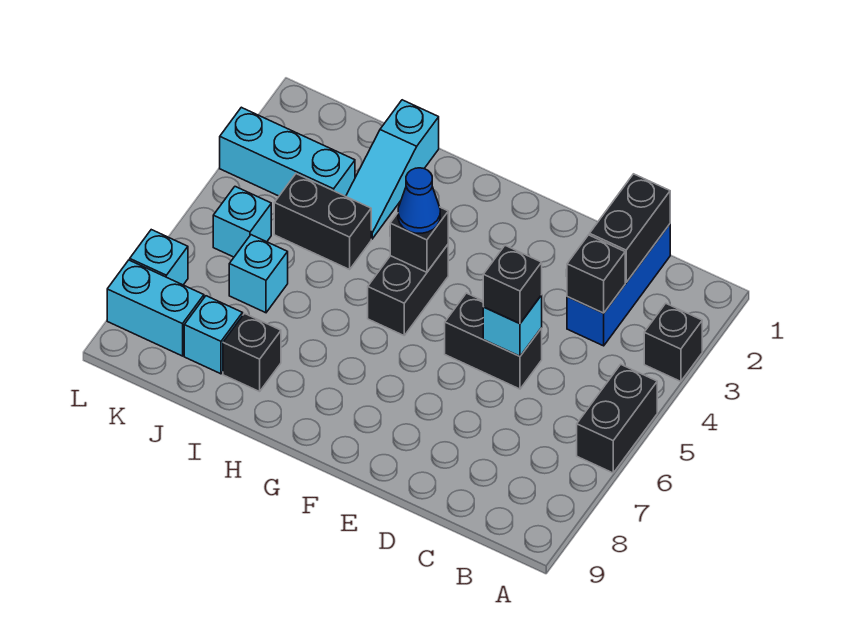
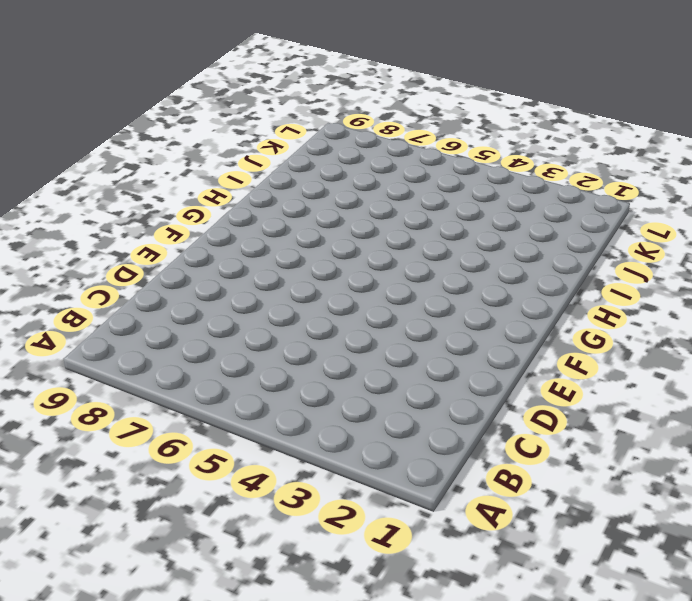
none -> black 1x1 brick [644,303,702,381]
none -> black 1x2 brick [577,364,657,473]
none -> blue 1x3 brick [567,224,670,346]

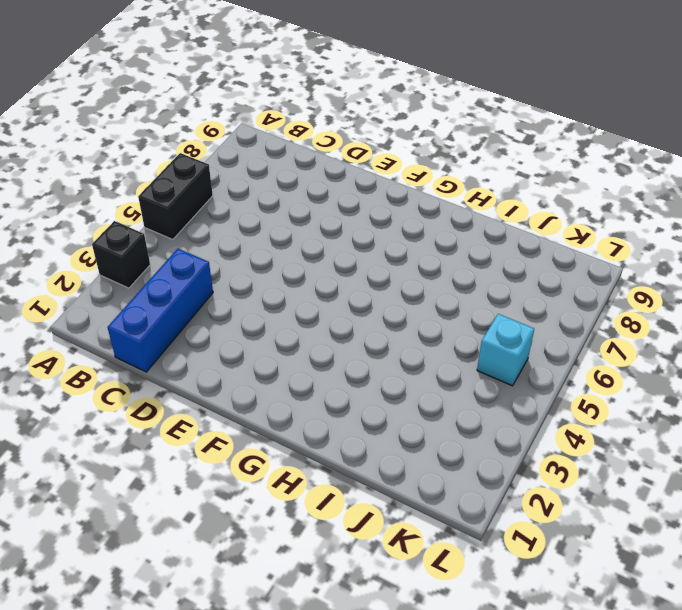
none -> black 1x2 brick [445,293,542,389]
none -> black 1x2 brick [368,245,448,335]
none -> cyan 1x3 slope [346,100,439,239]

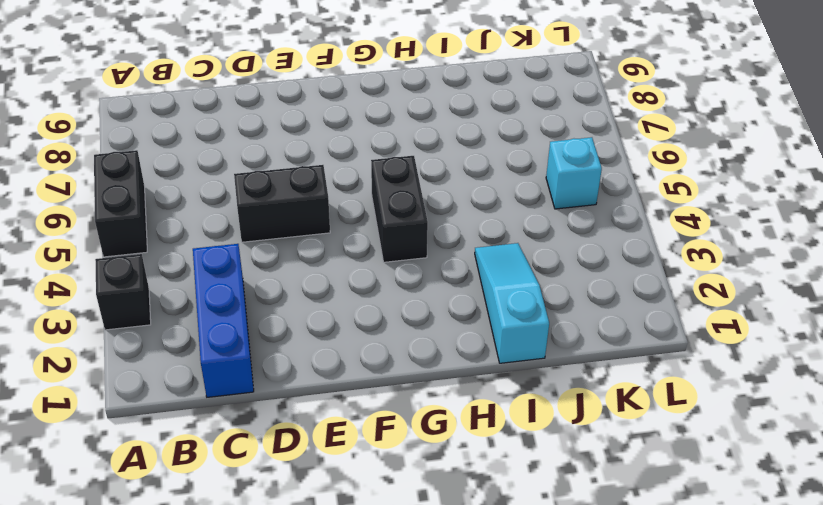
none -> black 1x2 brick [274,174,371,269]
none -> black 1x1 brick [223,314,281,392]
none -> cyan 1x3 brick [220,107,355,196]

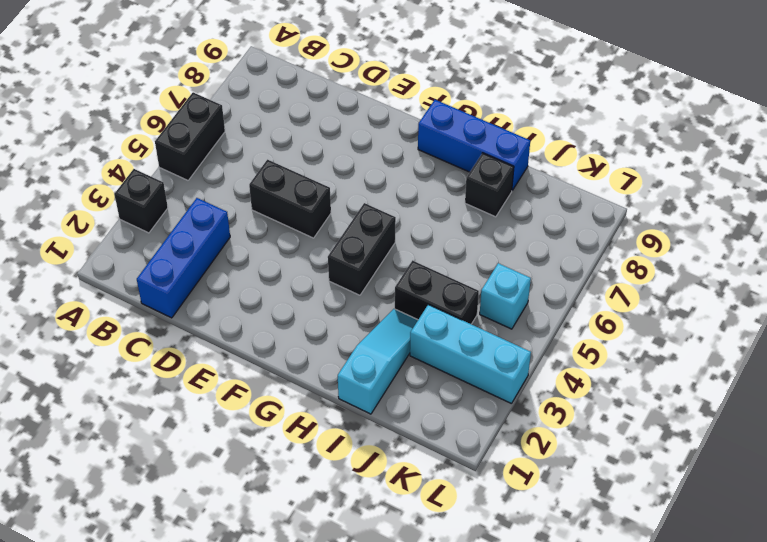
blue 1x3 brick [418,100,530,190] -> none
none -> cyan 1x1 brick [229,235,288,313]
none -> cyan 1x1 brick [184,296,243,374]
none -> cyan 1x2 brick [107,260,204,356]

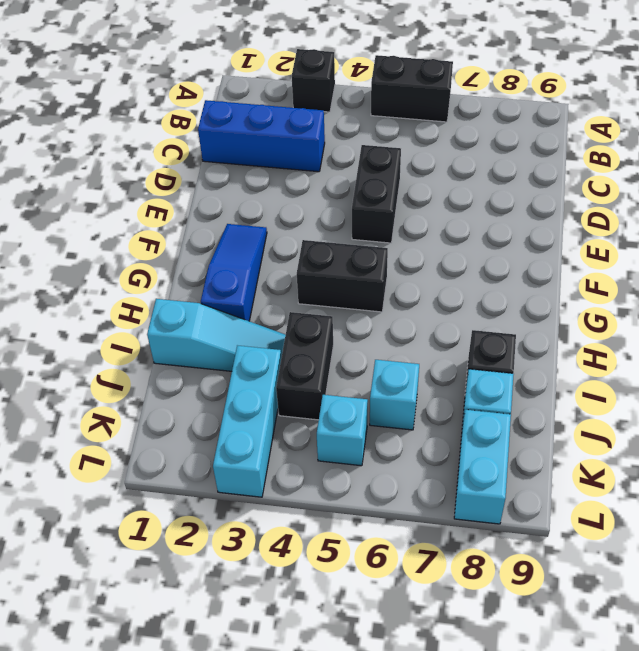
blue 1x3 slope [201,224,267,321] -> none
none -> cyan 1x1 brick [130,230,188,285]
none -> black 1x2 brick [590,174,670,282]
none -> black 1x1 brick [567,235,625,313]

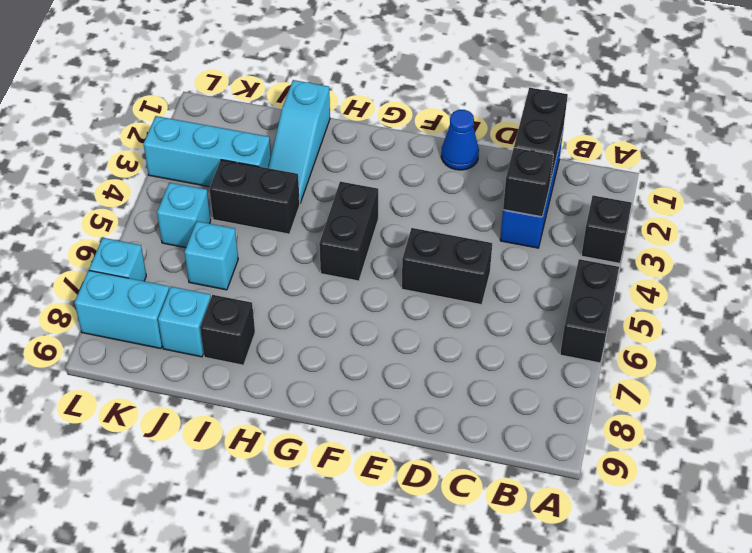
blue 1x1 cone [441,110,479,170] -> blue 1x1 cone moved to [398,168,440,233]
none -> cyan 1x1 brick [483,295,542,356]
none -> black 1x1 brick [390,207,448,272]
none -> black 1x1 brick [483,246,542,324]

